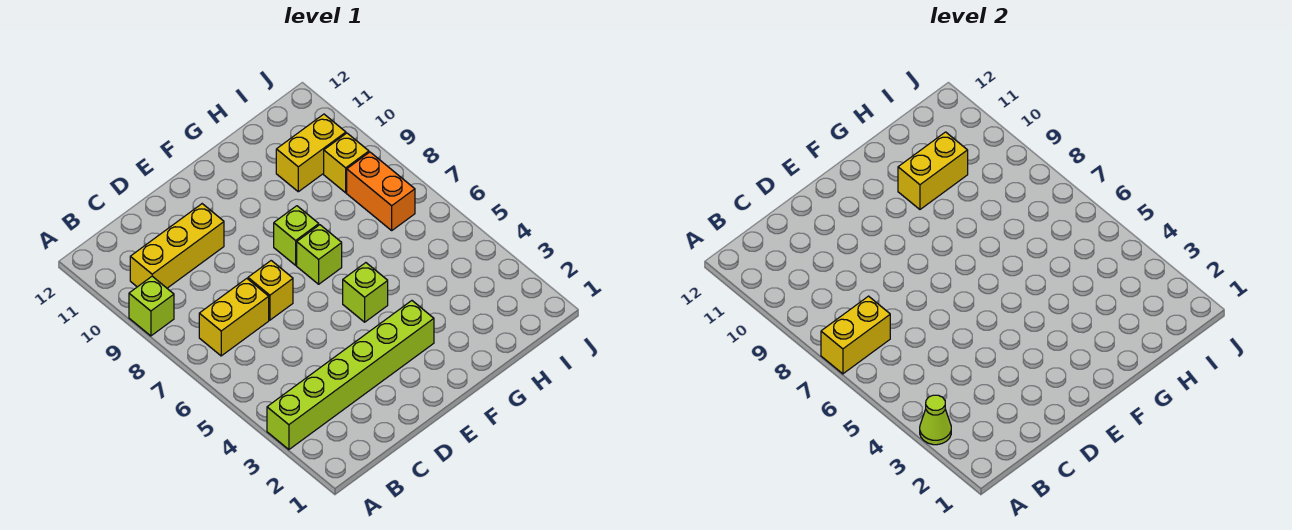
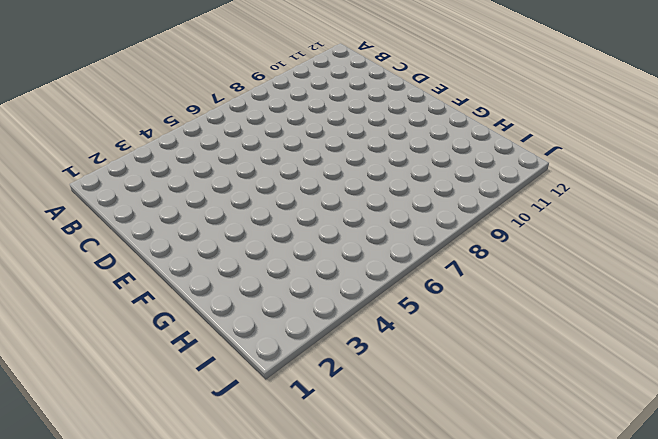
none -> lime 1x6 brick [267,301,434,450]
none -> lime 1x1 brick [129,276,174,336]
none -> yellow 1x2 brick [199,278,269,356]

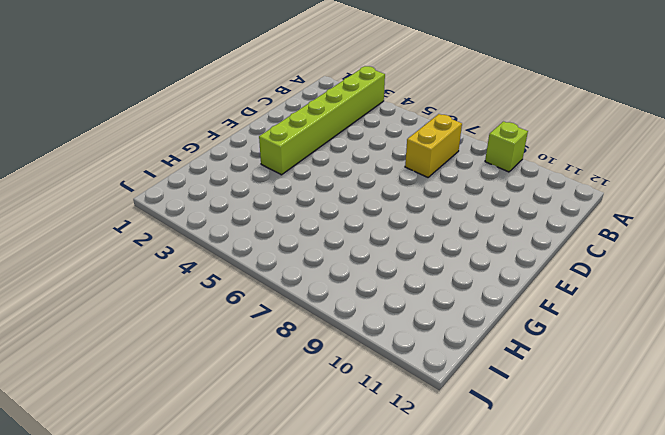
none -> yellow 1x3 brick [130,204,224,288]
none -> yellow 1x1 brick [248,261,293,320]
none -> lime 1x1 brick [343,263,388,322]

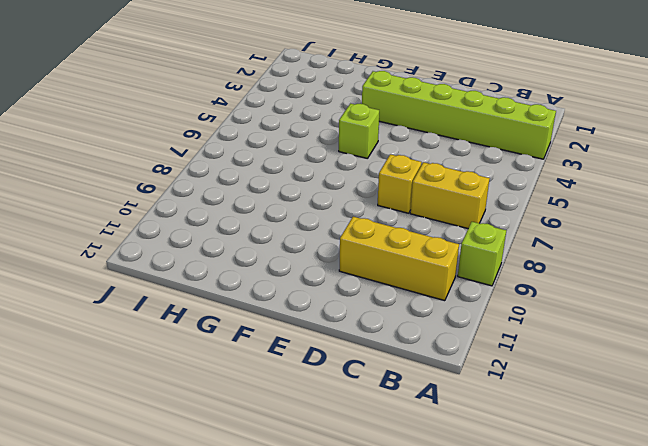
none -> lime 1x1 brick [297,225,342,284]
none -> lime 1x1 brick [274,206,319,265]
none -> yellow 1x2 brick [276,114,346,192]

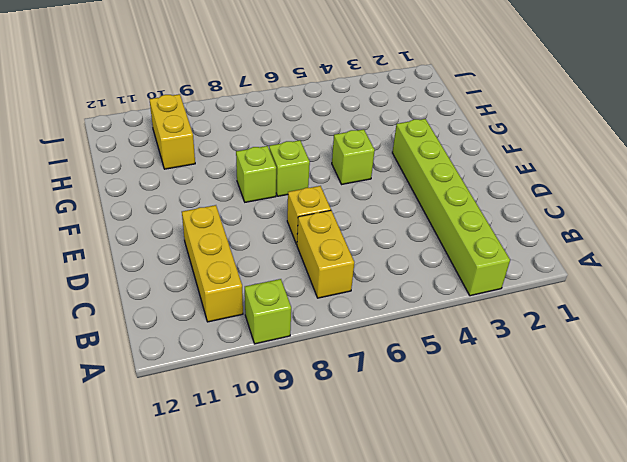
none -> orange 1x2 brick [347,152,415,230]
none -> yellow 1x1 brick [324,133,369,193]
none -> lime 1x1 cone [920,395,951,445]

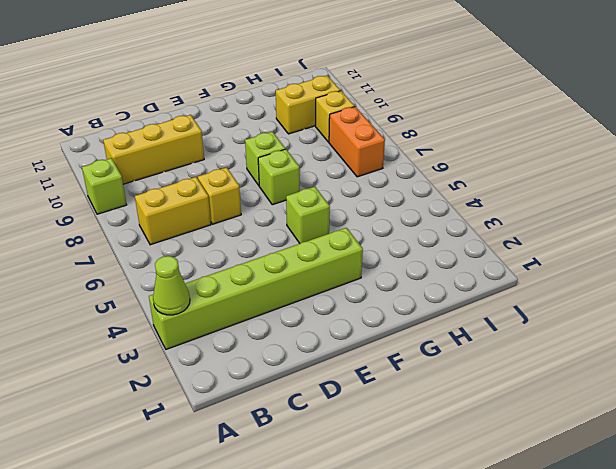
none -> yellow 1x2 brick [821,296,890,374]
none -> yellow 1x2 brick [898,132,968,209]

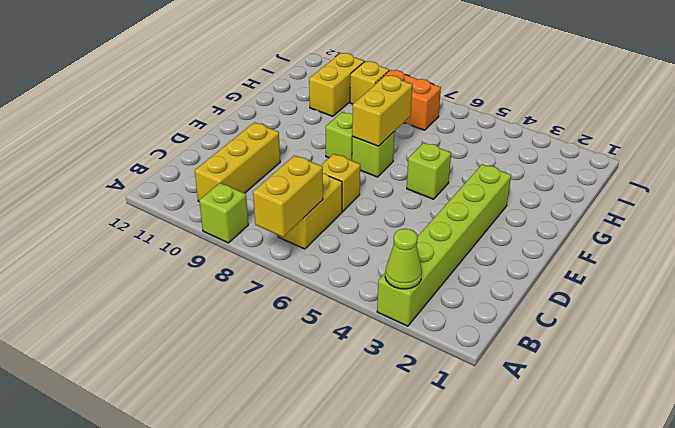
yellow 1x2 brick [352,75,412,146] -> yellow 1x2 brick moved to [898,132,968,209]

